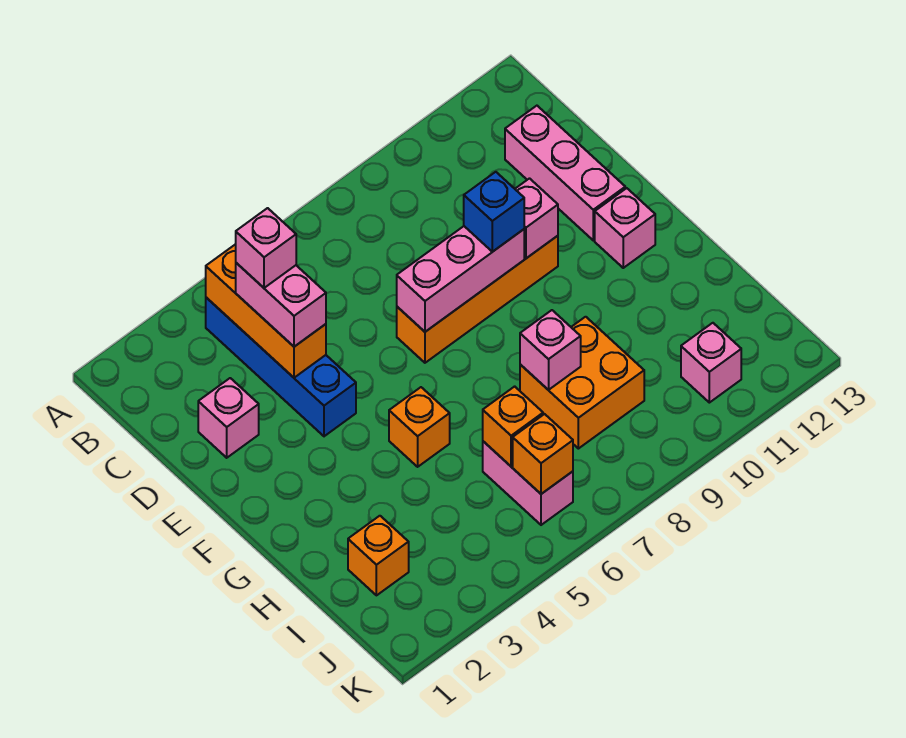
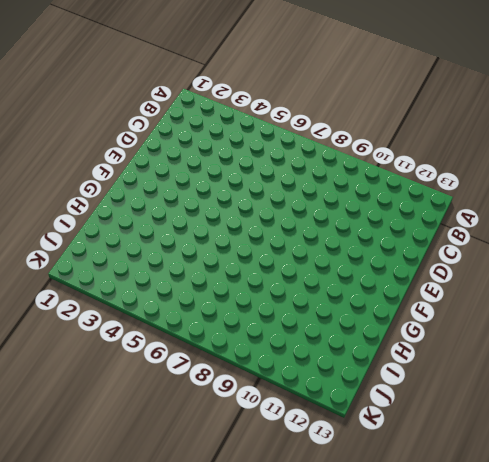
none -> blue 1x4 brick [206,298,356,436]
none -> pink 1x3 brick [505,106,625,240]
none -> pink 1x1 brick [198,378,259,458]

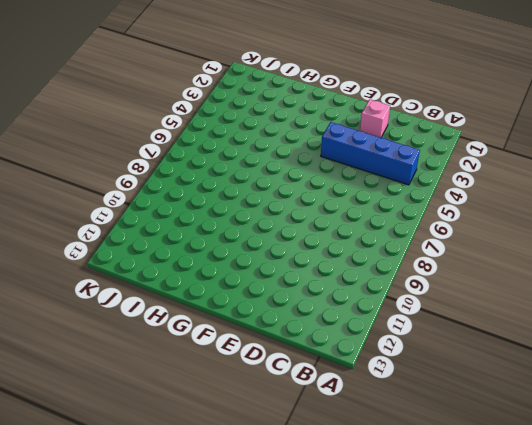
none -> pink 1x3 brick [505,106,625,240]
none -> orange 1x4 brick [397,236,558,363]
none -> pink 1x1 brick [595,188,655,268]

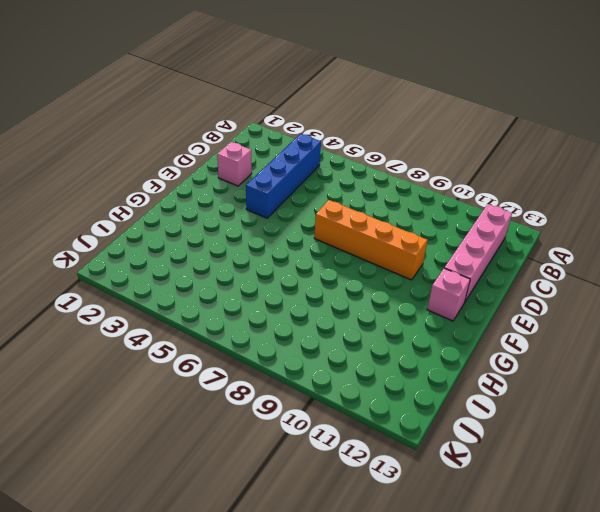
pink 1x4 brick [444,204,512,301] -> pink 1x3 brick [505,106,625,240]
none -> orange 1x1 brick [389,387,450,467]
none -> orange 2x2 brick [520,317,644,449]
none -> orange 1x1 brick [348,516,409,595]

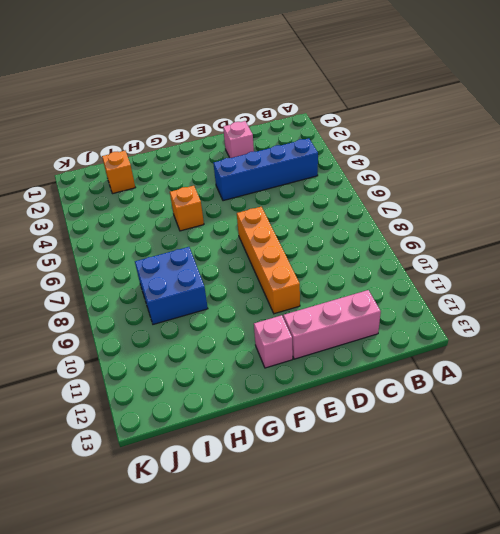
blue 2x2 brick [135,247,208,324] -> orange 2x2 brick [520,317,644,449]
none -> pink 1x2 brick [483,441,573,525]
none -> pink 1x1 brick [681,323,741,403]
none -> orange 1x3 brick [206,244,326,378]

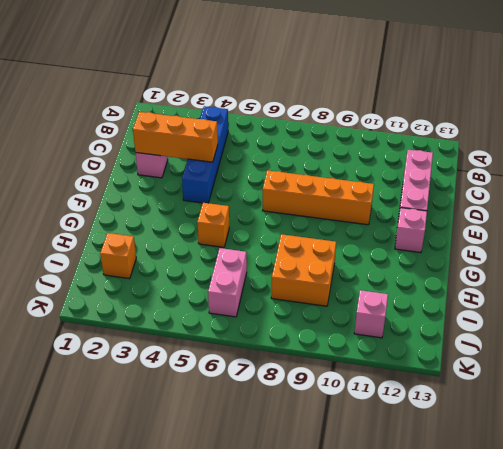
orange 1x3 brick [133,112,218,162] -> orange 1x3 brick turned to [206,244,326,378]
none -> pink 1x3 brick [397,226,524,332]
none -> pink 1x1 brick [515,179,558,258]
none -> pink 1x1 brick [520,310,581,390]

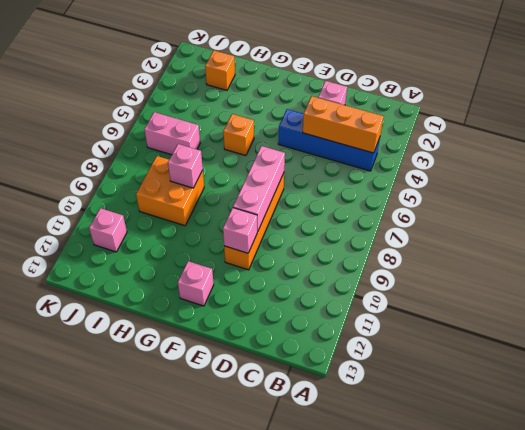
none -> pink 1x3 brick [505,106,625,240]
none -> orange 1x1 brick [483,386,543,466]
none -> orange 1x1 brick [513,414,573,494]

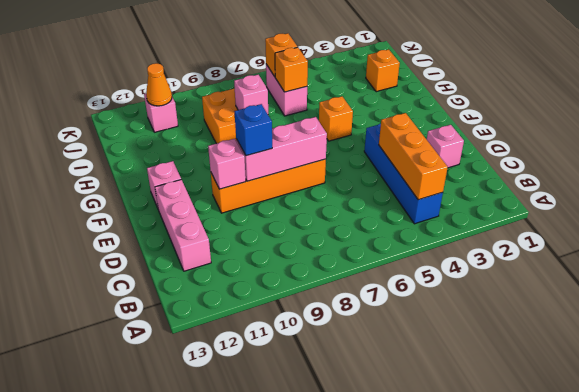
orange 1x1 cone [146,63,172,106] -> none
none -> pink 1x2 brick [236,263,326,347]
none -> pink 1x1 brick [236,208,296,288]

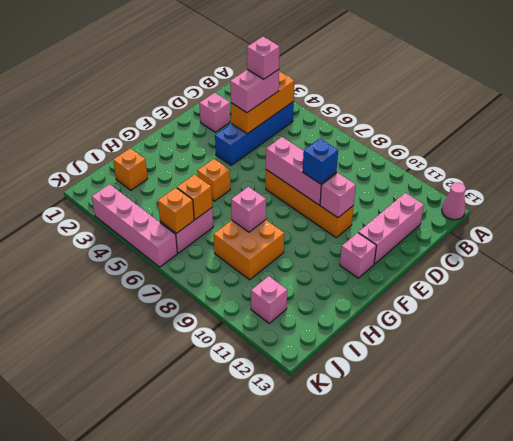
pink 1x1 cone [442,183,466,220] -> none
pink 1x4 brick [92,184,177,267] -> none

